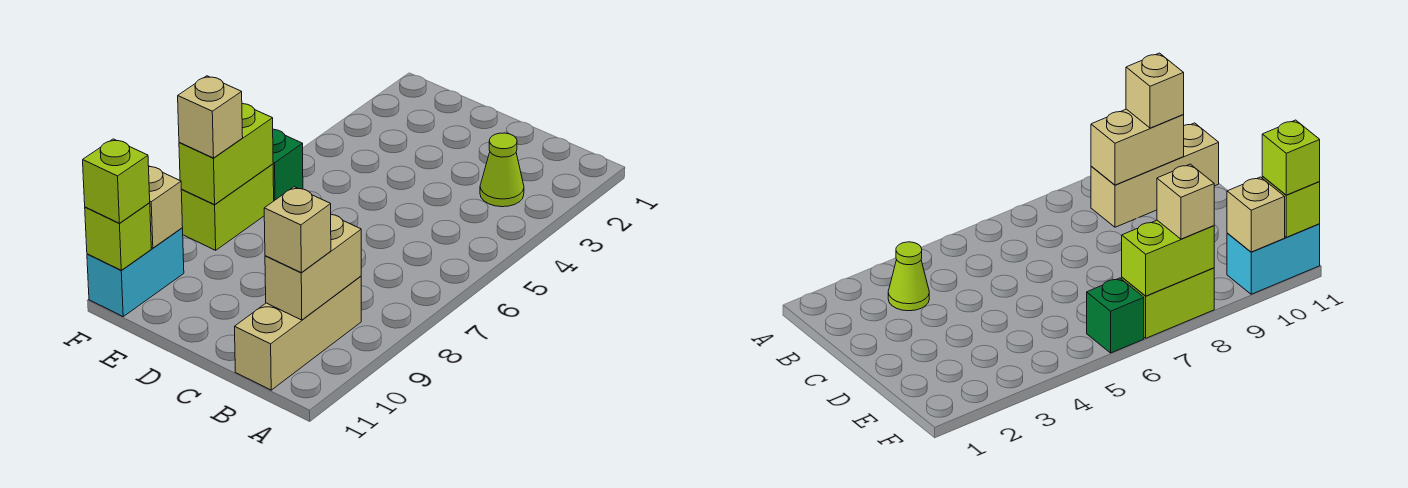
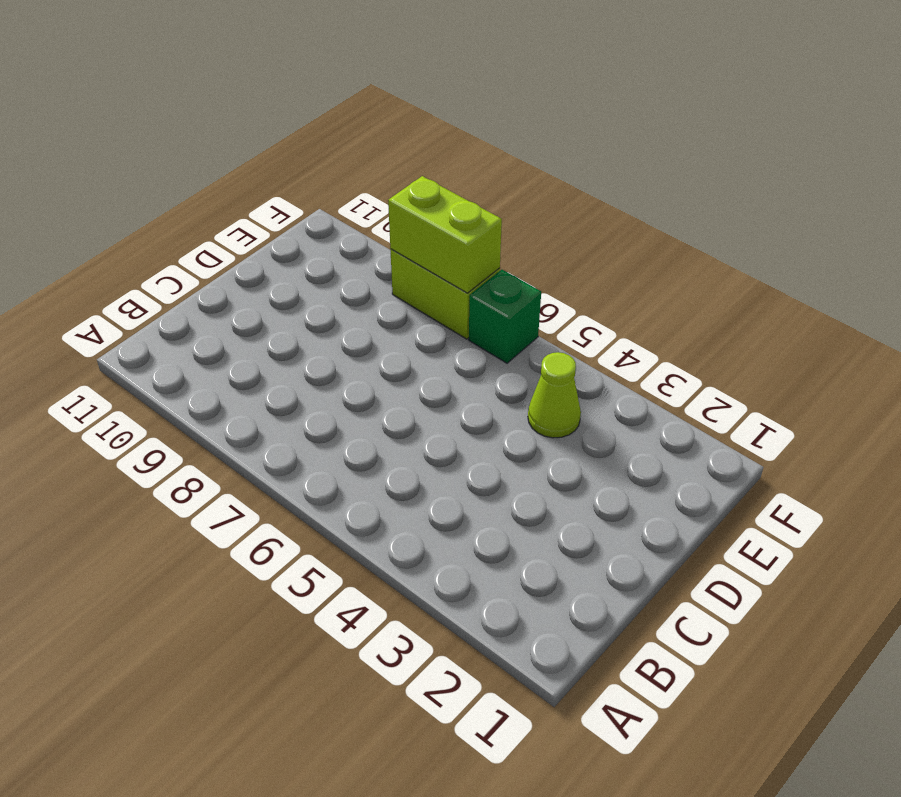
lime 1x1 cone [528,352,581,438] -> lime 1x1 cone moved to [480,133,524,207]
none -> tan 1x3 brick [235,276,361,390]
none -> cyan 1x2 brick [87,228,184,316]
none -> tan 1x2 brick [265,215,361,320]

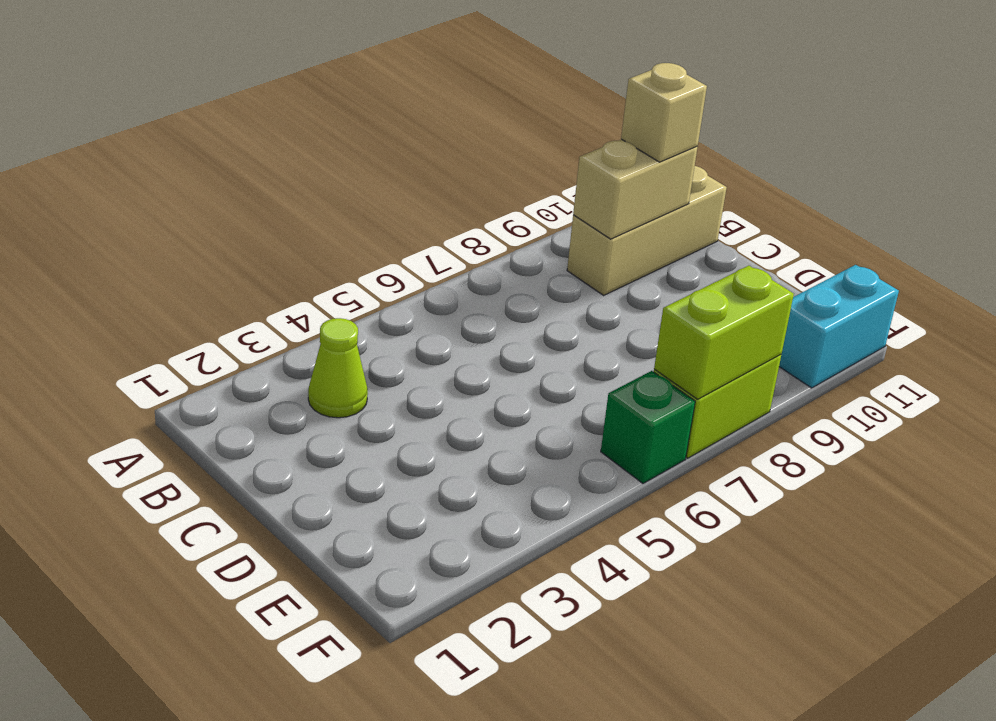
none -> tan 1x1 brick [149,166,183,248]
none -> lime 1x1 brick [85,203,151,270]
none -> tan 1x1 brick [178,76,243,158]

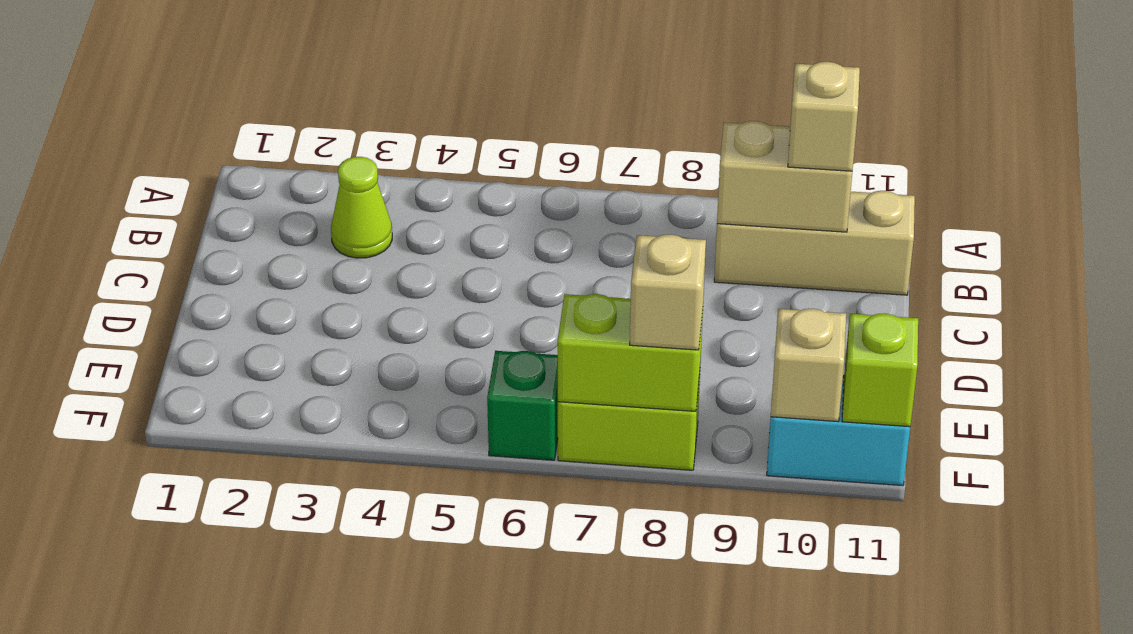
none -> lime 1x1 brick [83,139,150,223]

